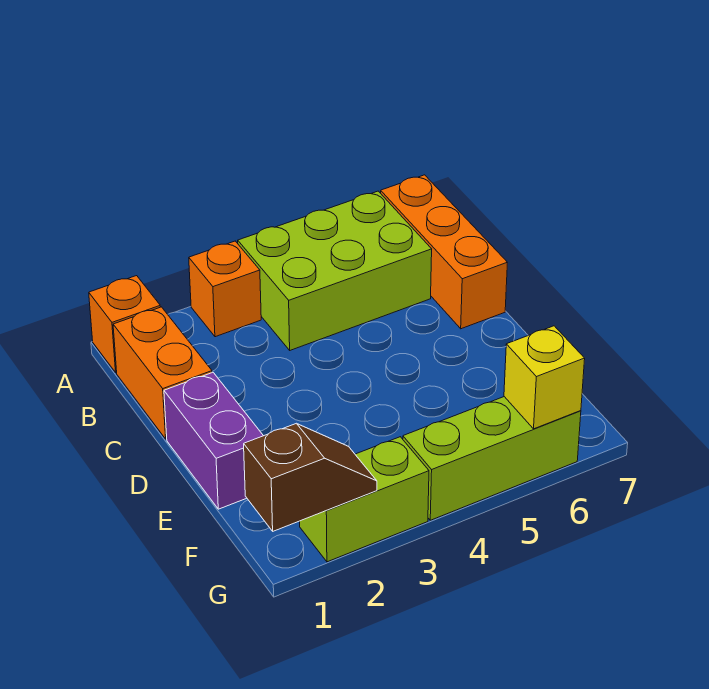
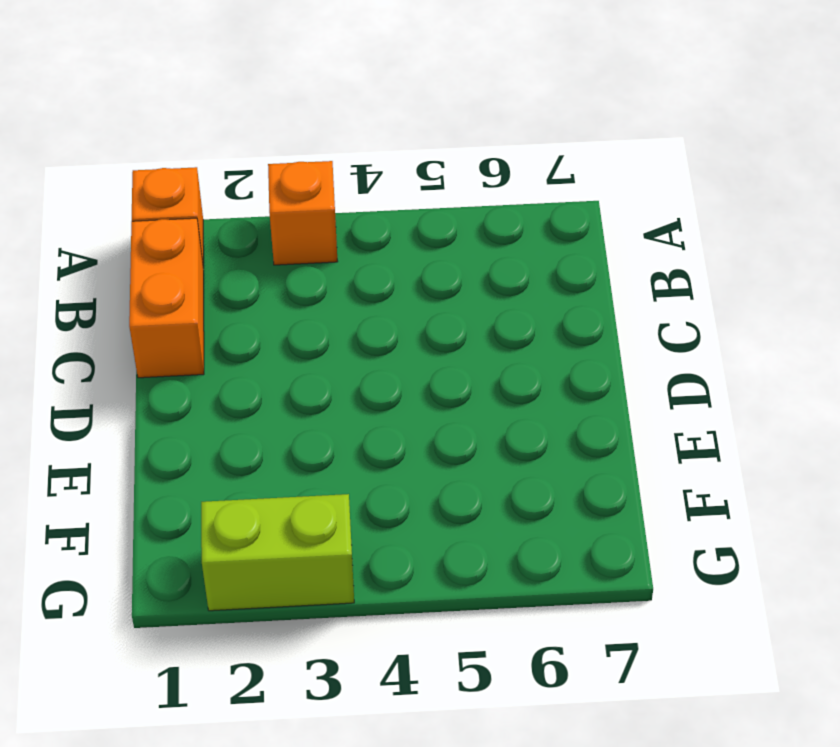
none -> lime 2x3 brick [238,191,432,350]
none -> orange 1x3 brick [381,175,507,329]

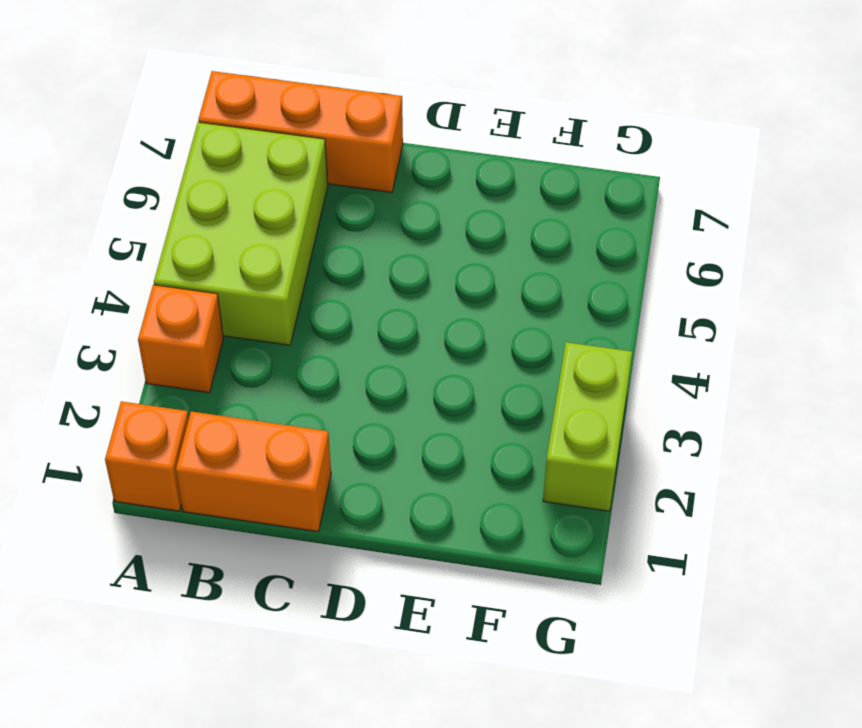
none -> purple 1x2 brick [164,373,263,509]
none -> lime 1x3 brick [403,397,581,520]

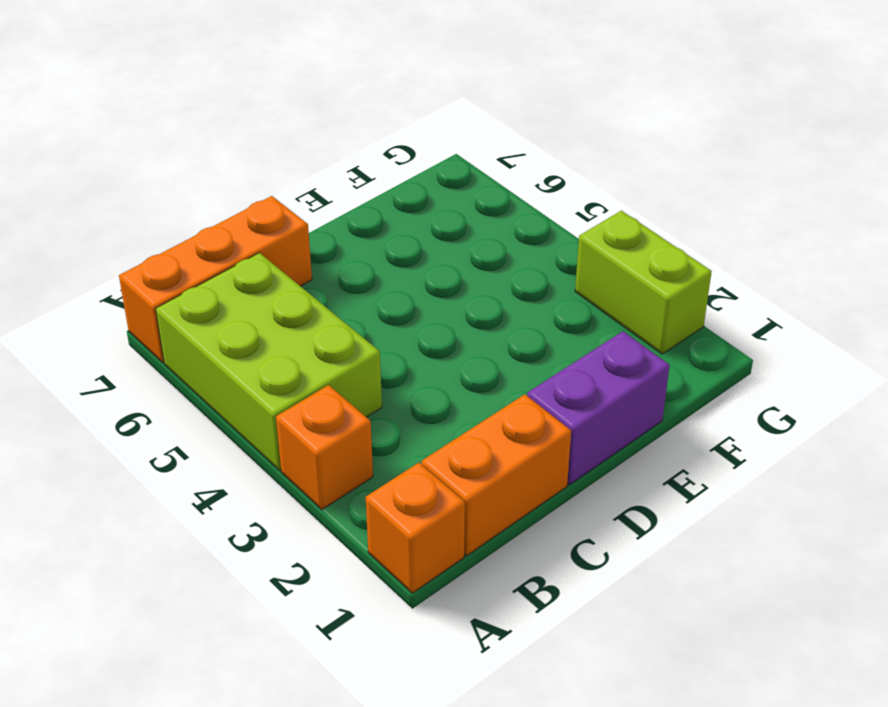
none -> lime 1x3 brick [403,397,581,520]
none -> brown 1x2 slope [244,423,377,531]

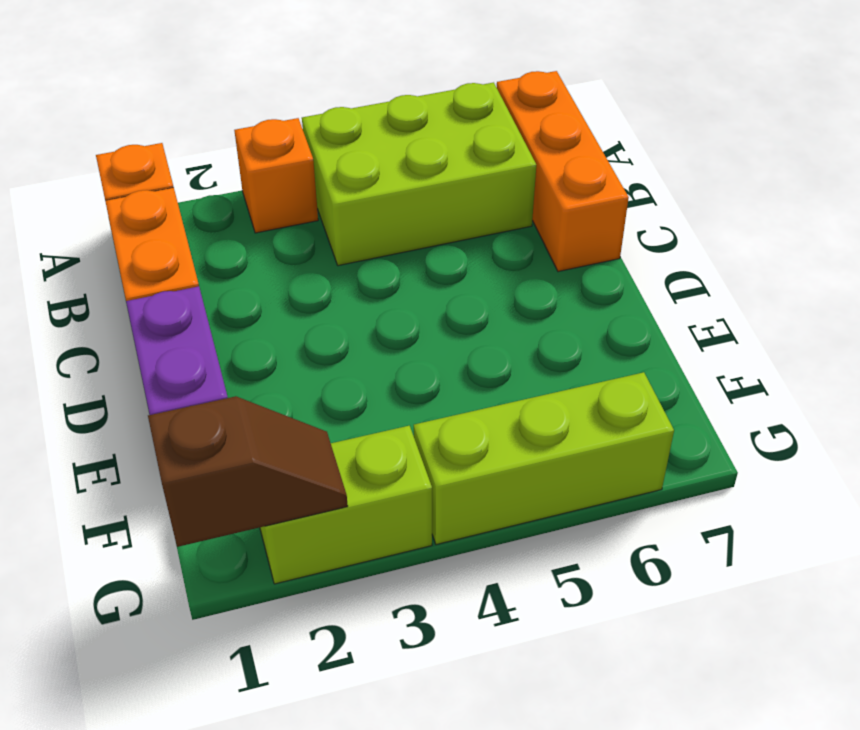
none -> yellow 1x1 brick [504,326,585,429]

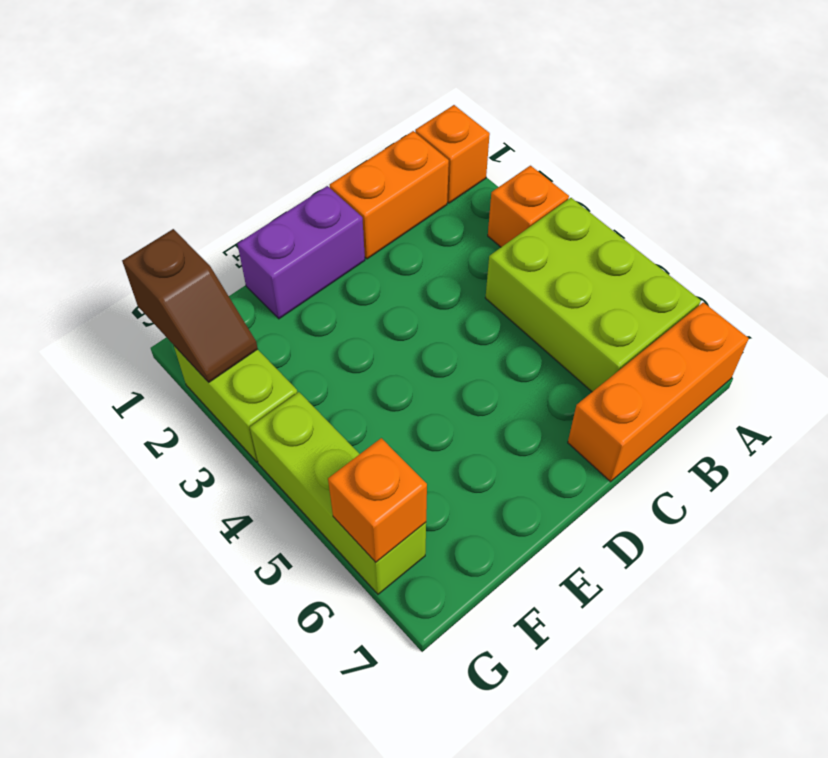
orange 1x1 brick [328,438,427,562] -> yellow 1x1 brick [504,326,585,429]

